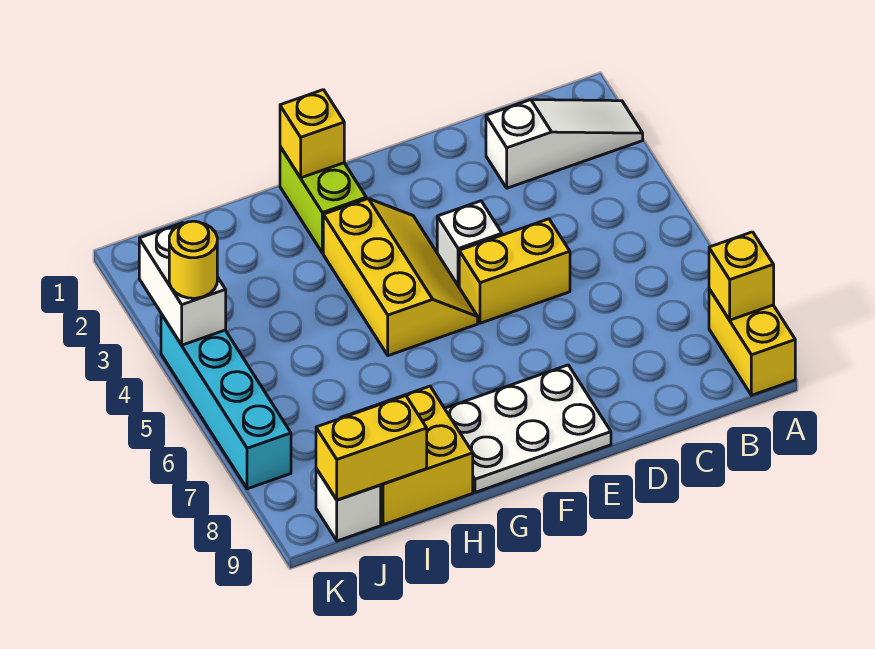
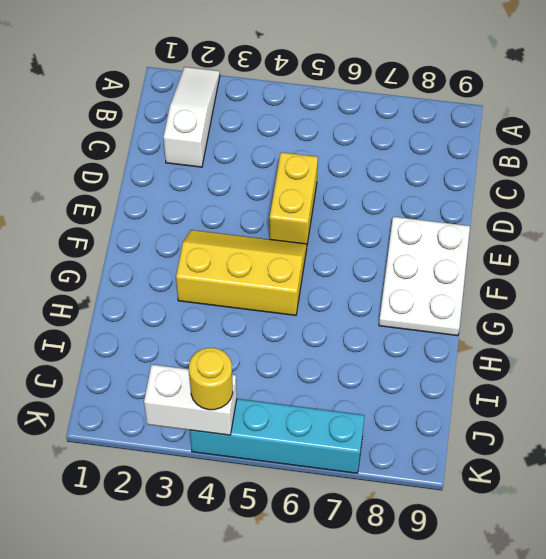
none -> yellow 1x2 brick [709,289,795,395]
none -> white 1x1 brick [437,201,502,287]
none -> lime 1x2 brick [280,147,366,253]

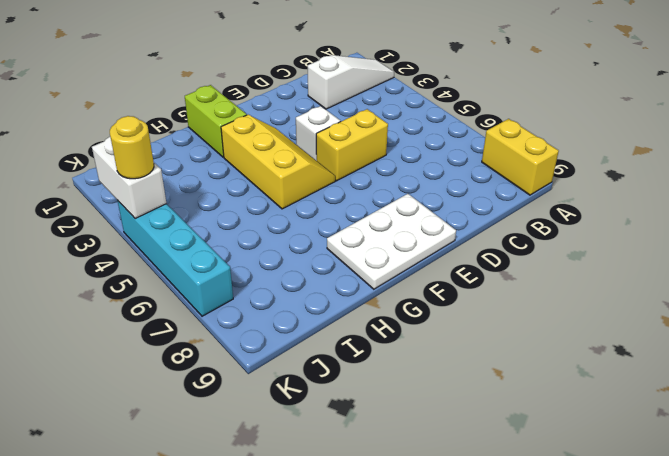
none -> yellow 2x2 brick [341,386,473,525]
none -> white 1x1 brick [316,469,381,541]
none -> yellow 1x1 brick [709,232,774,320]

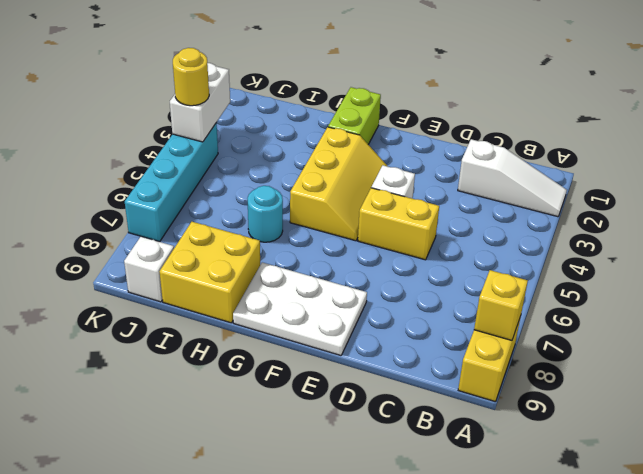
cyan 1x1 round brick [247,186,283,242] -> none
none -> yellow 1x1 brick [280,90,344,178]
none -> yellow 1x2 brick [316,396,427,500]

